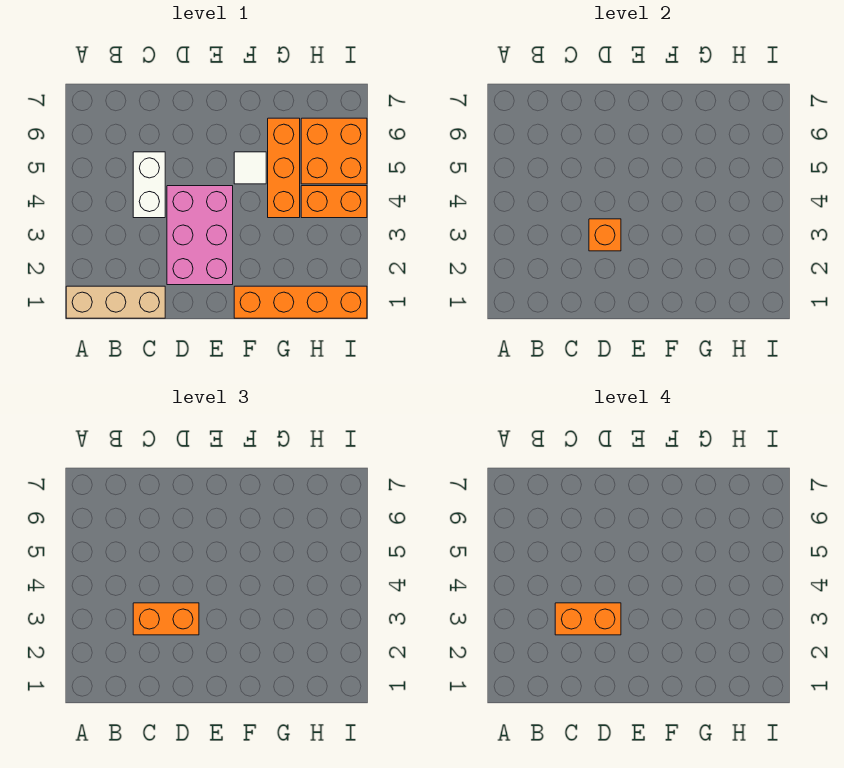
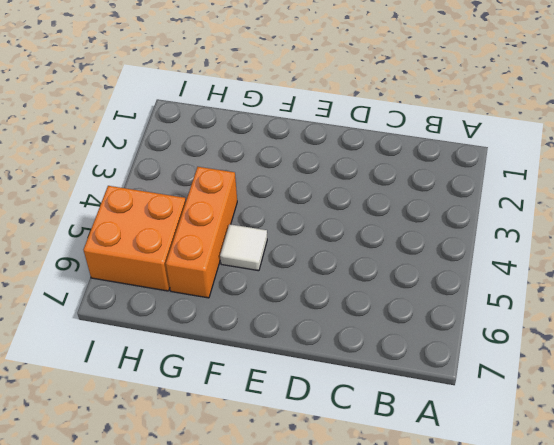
none -> tan 1x3 brick [66,286,165,318]
none -> white 1x2 brick [133,152,165,218]

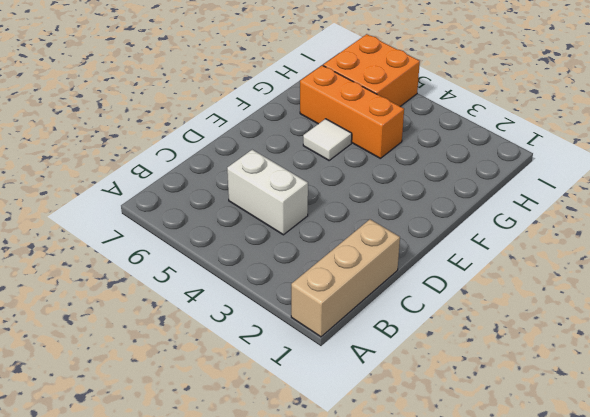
none -> pink 2x3 brick [167,186,233,285]
none -> orange 1x4 brick [234,286,367,318]

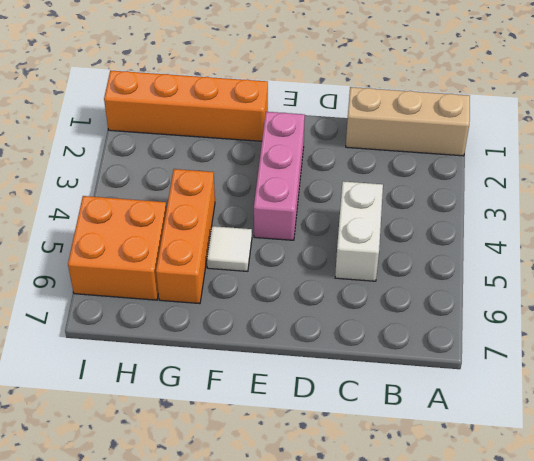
pink 1x3 brick [254,112,305,240] -> pink 2x3 brick [167,186,233,285]
none -> orange 1x2 brick [301,186,367,218]
none -> orange 1x1 brick [589,219,621,251]

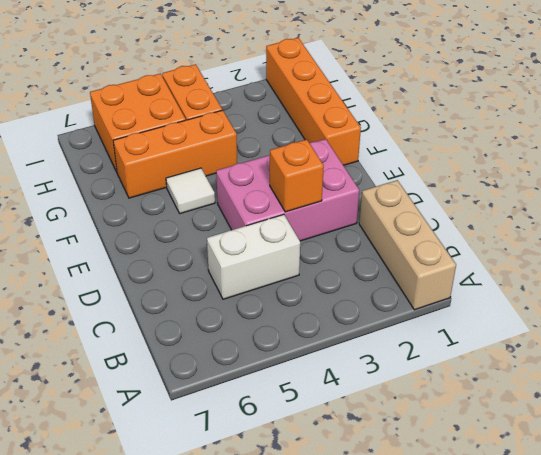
none -> orange 1x2 brick [133,603,199,635]
none -> orange 1x2 brick [555,603,621,635]

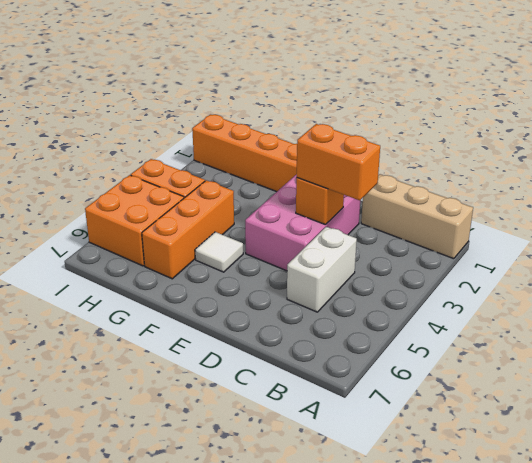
none -> orange 1x2 brick [555,603,621,635]

